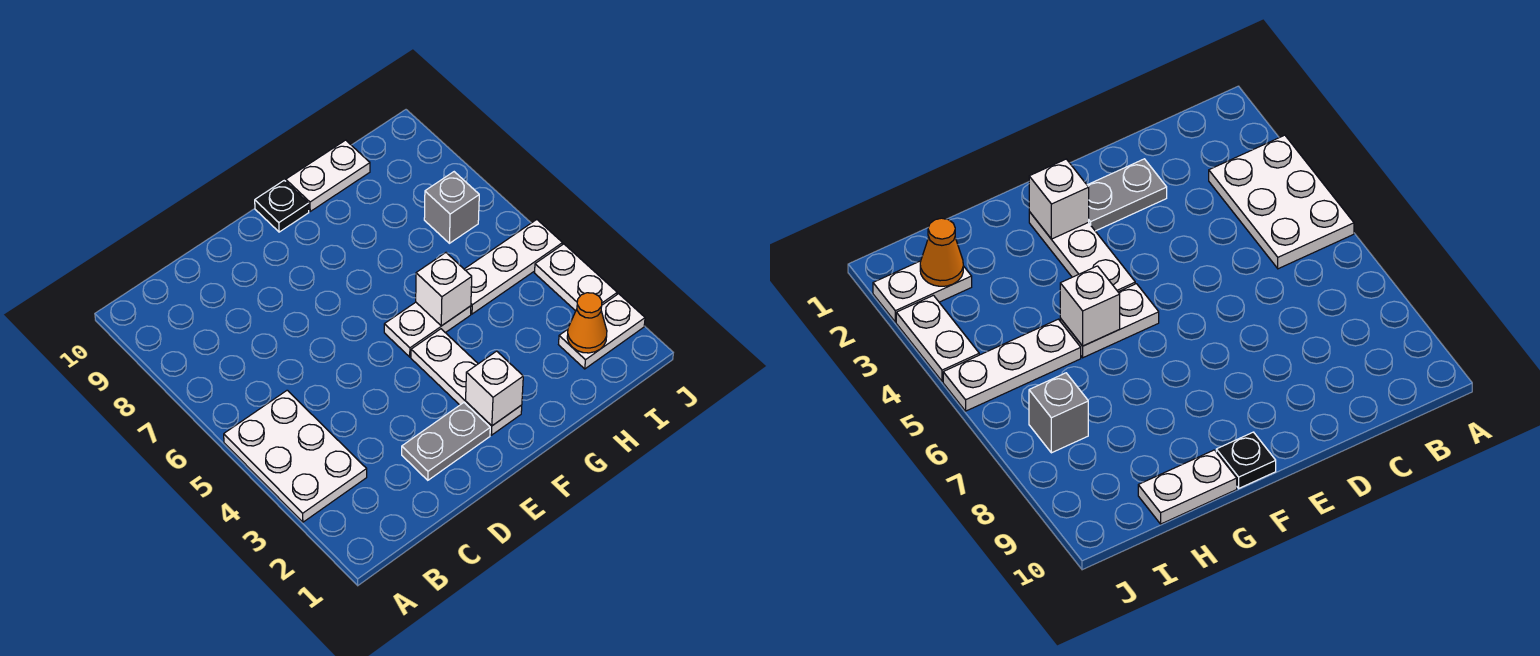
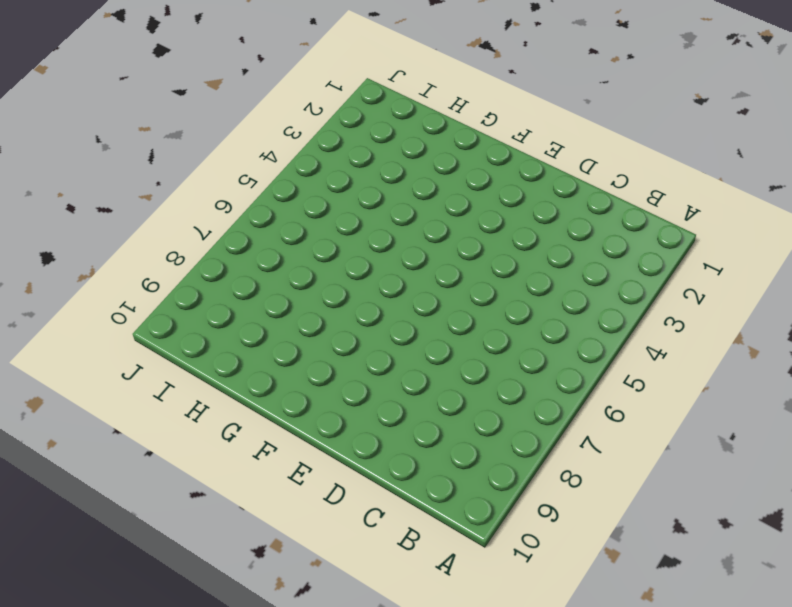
none -> white 2x3 plate [224,390,367,522]
none -> grey 1x2 plate [402,403,490,480]
none -> white 1x3 plate [411,329,522,435]

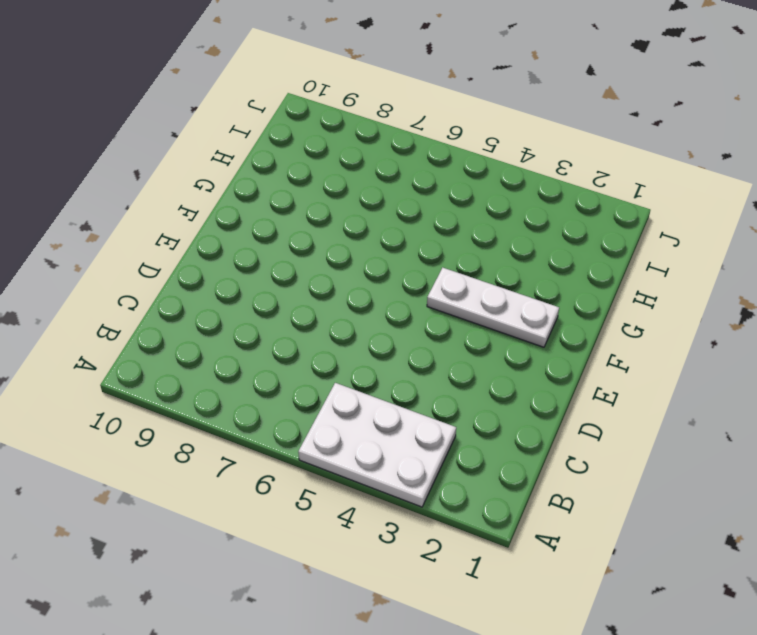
none -> grey 1x2 plate [402,403,490,480]
none -> white 1x2 plate [384,302,471,357]
none -> black 1x1 plate [255,181,309,232]

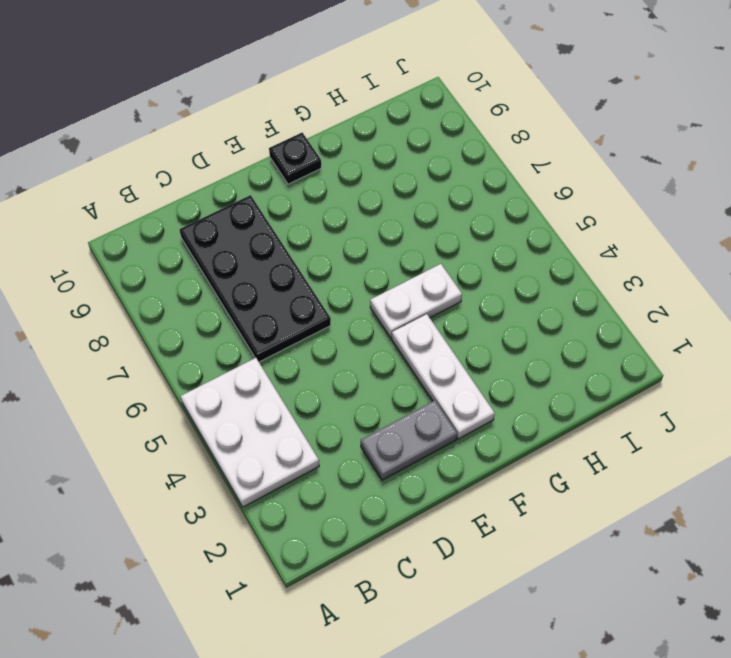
black 2x4 plate [179,195,331,362] -> none
none -> white 1x2 plate [286,140,370,211]
none -> white 1x3 plate [464,220,563,314]
none -> white 1x2 plate [559,294,645,369]

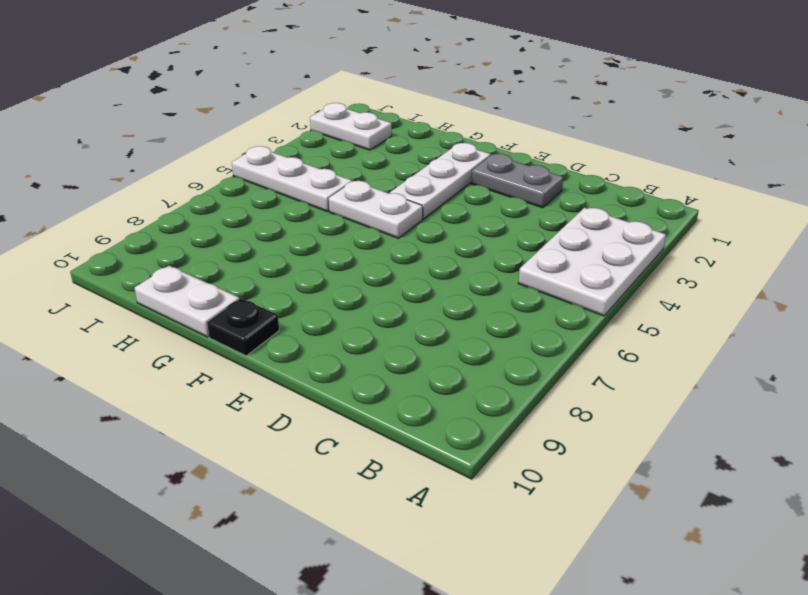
none -> grey 1x1 brick [424,172,479,243]
none -> white 1x2 plate [535,244,617,311]
none -> white 1x1 brick [466,351,523,426]

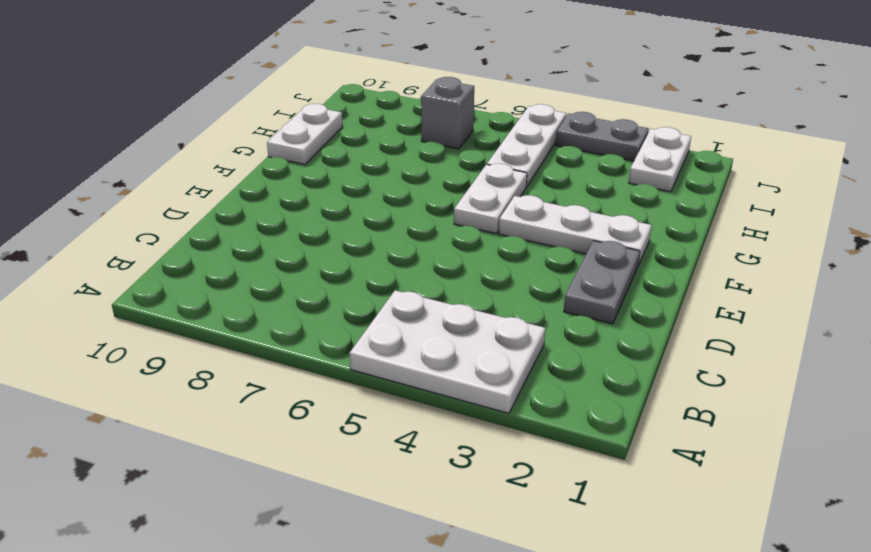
grey 1x2 plate [556,112,649,161] -> white 1x2 plate [535,244,617,311]
none -> black 1x1 plate [255,181,309,232]
none -> white 1x1 brick [466,351,523,426]
none -> white 1x1 brick [416,253,472,326]

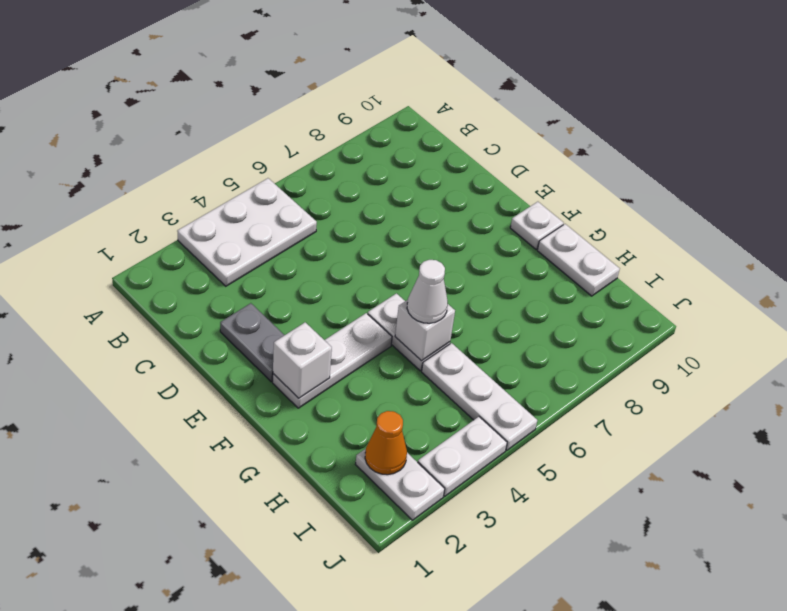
white 1x1 plate [510,202,564,249] -> black 1x1 plate [255,181,309,232]
white 1x1 cone [407,260,448,323] -> none
none -> grey 1x1 brick [424,172,479,243]

